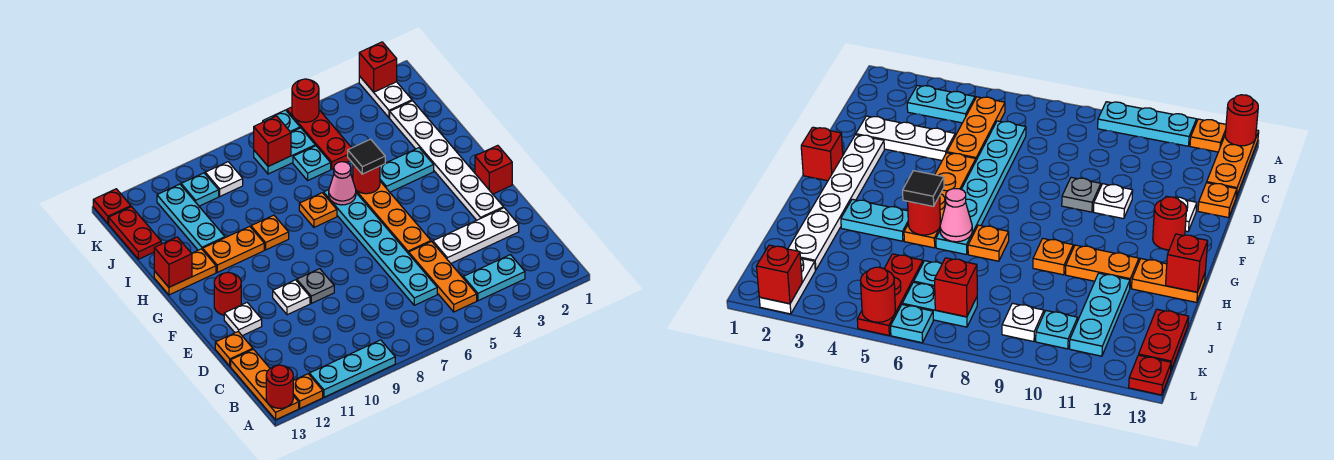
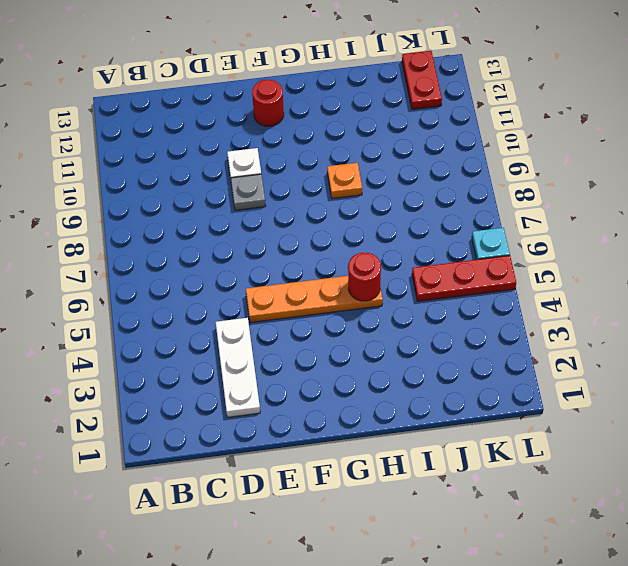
red 1x2 plate [402,51,442,110] -> red 1x2 plate turned to [109,207,161,259]
none -> cyan 1x3 plate [309,340,395,397]
none -> orange 1x1 plate [293,374,323,408]
none -> orange 1x3 plate [231,349,299,420]
none -> cyan 1x2 plate [463,255,525,301]

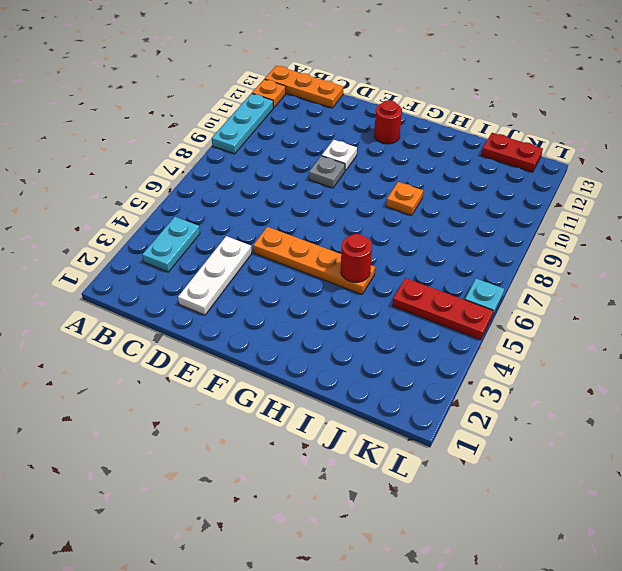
none -> orange 1x3 plate [409,242,477,312]
none -> cyan 1x6 plate [324,190,437,305]
none -> orange 1x1 plate [215,332,253,366]
none -> white 1x6 plate [390,101,503,220]

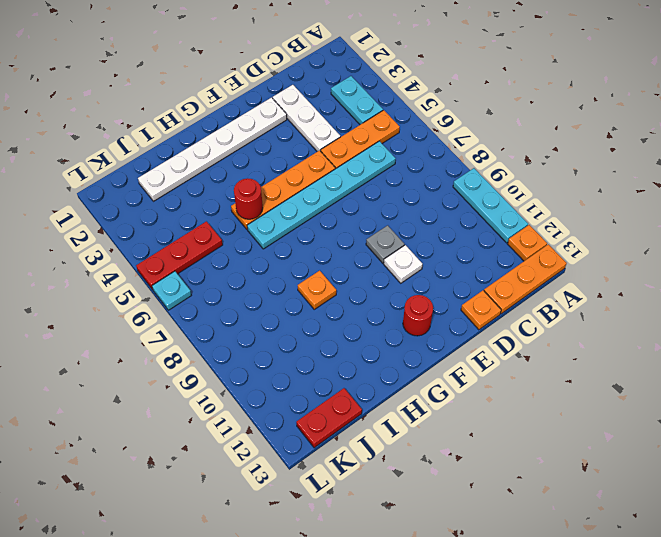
none -> white 1x1 plate [224,303,262,336]
none -> red 1x1 brick [475,145,512,194]
none -> cyan 1x2 plate [380,148,434,192]
none -> orange 1x1 plate [299,193,337,227]

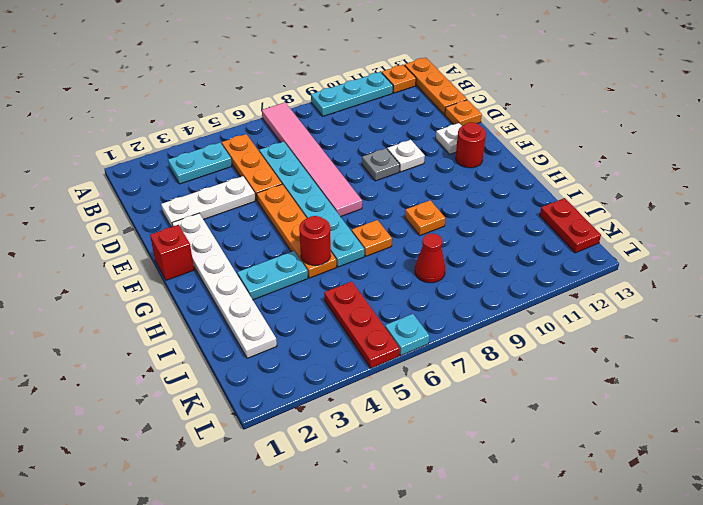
pink 1x6 tile [262,103,362,217] -> none
red 1x1 cone [415,234,445,283] -> none
none -> orange 1x2 plate [203,226,264,272]
none -> orange 1x2 plate [154,249,216,295]
none -> cyan 1x3 plate [157,184,225,250]
none -> cyan 1x1 plate [293,146,331,180]

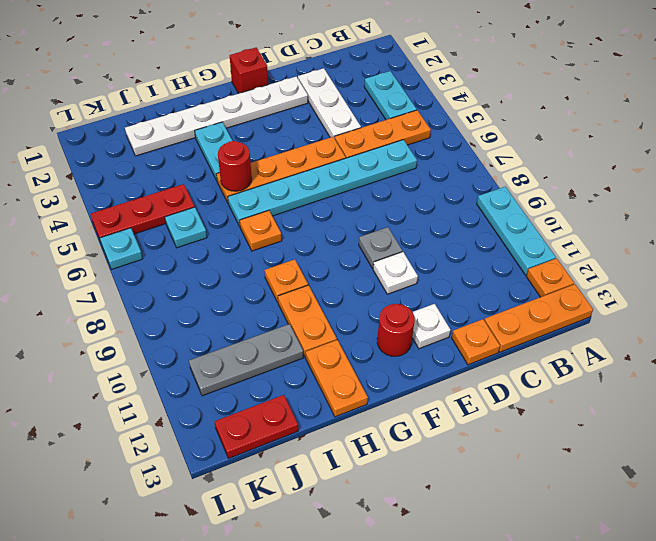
grey 1x3 plate [189,324,303,396] -> cyan 1x3 plate [157,184,225,250]
none -> white 1x2 plate [359,76,412,118]
none -> cyan 1x2 plate [254,128,315,174]
none -> white 1x1 plate [205,162,243,196]
none -> cyan 1x1 plate [181,173,219,206]

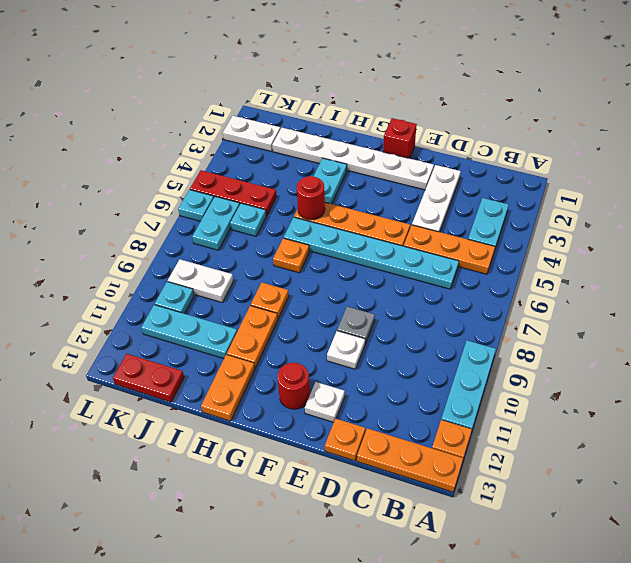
white 1x2 plate [168,259,233,302] -> white 1x1 plate [205,162,243,196]
none -> red 1x1 plate [93,189,131,224]
none -> red 1x1 round brick [266,365,293,408]
none -> pink 1x1 cone [329,162,356,205]
none -> red 1x1 brick [154,237,192,287]

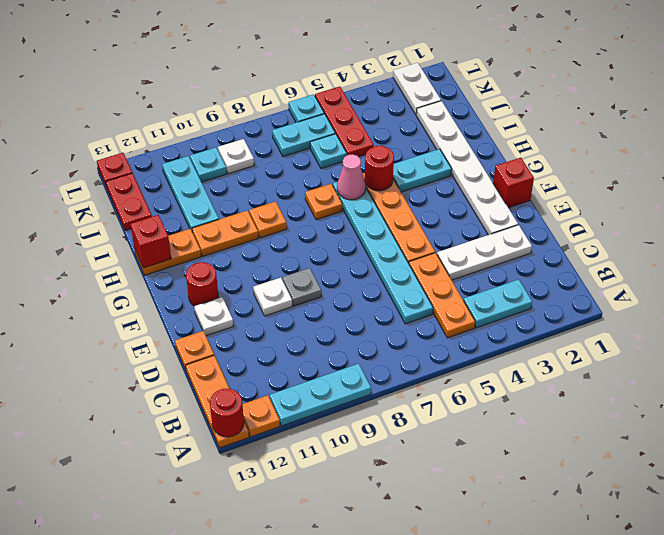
none -> red 1x1 brick [254,116,291,166]
none -> red 1x1 brick [359,42,397,92]
none -> red 1x1 round brick [292,79,319,122]
none -> black 1x1 tile [348,139,385,174]

